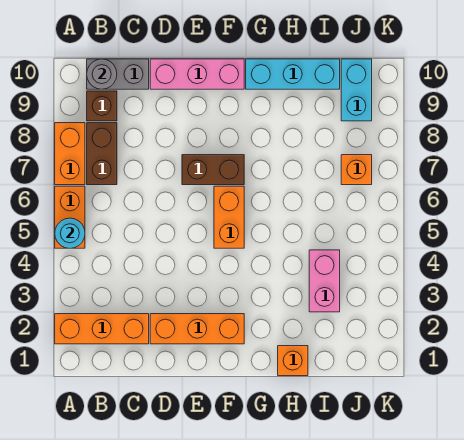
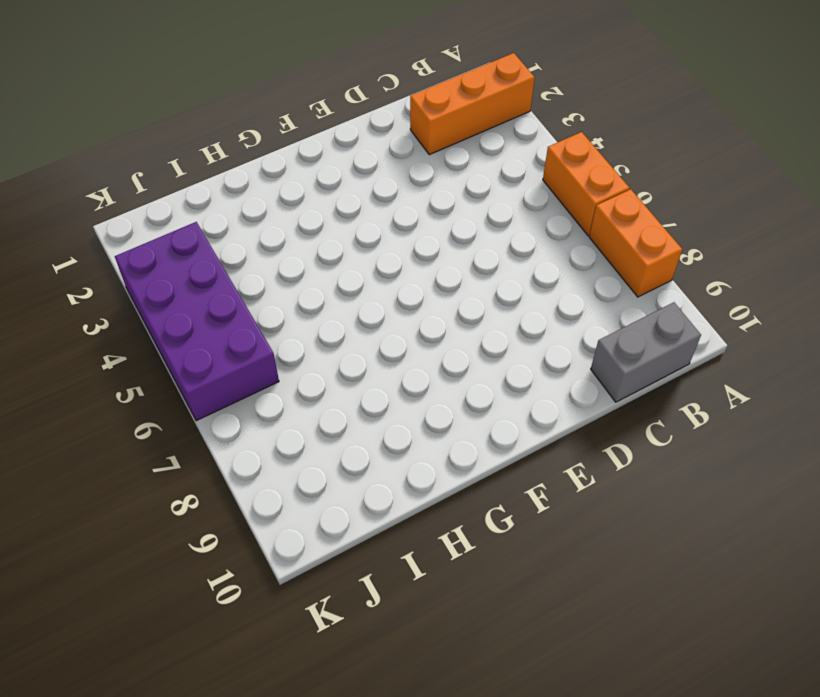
purple 2x4 brick [115,222,279,421] -> none
none -> brown 1x2 brick [87,123,117,185]
none -> brown 1x1 brick [87,91,117,121]
none -> orange 1x3 brick [150,314,244,344]

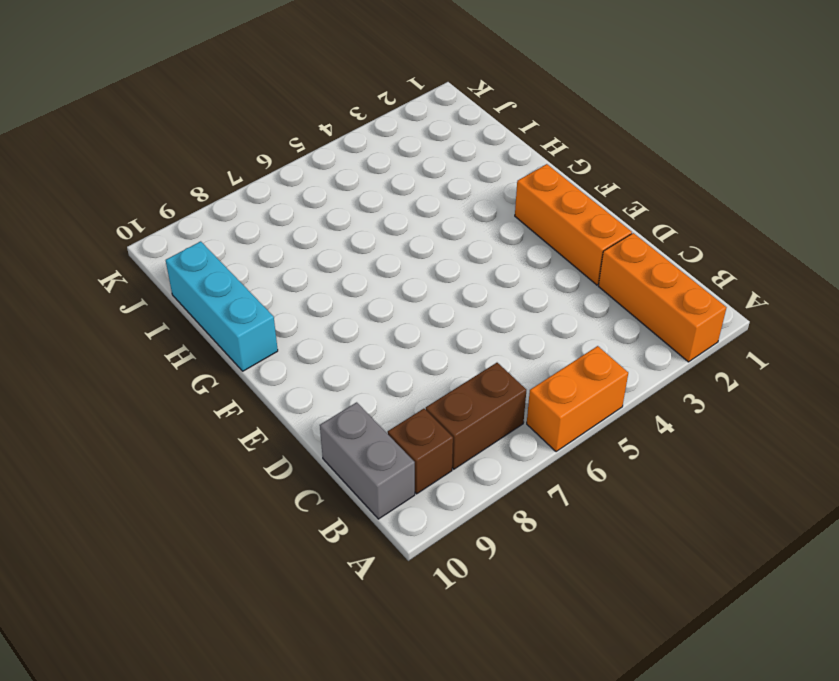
none -> orange 1x2 brick [55,123,85,185]
none -> pink 1x3 brick [150,59,244,89]
none -> brown 1x2 brick [182,155,244,185]

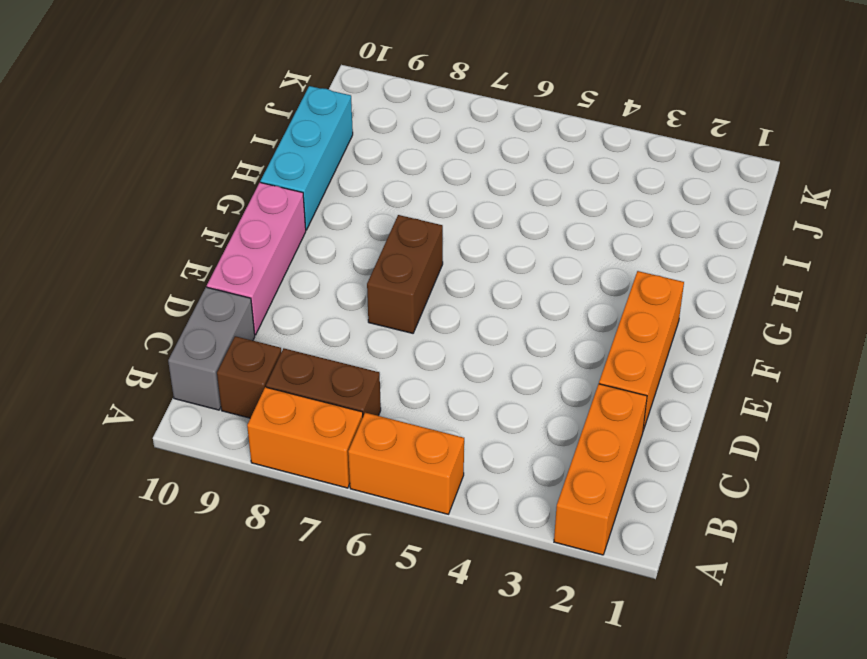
none -> orange 1x2 brick [214,186,244,248]
none -> orange 1x1 brick [278,346,308,376]
none -> pink 1x2 brick [309,250,340,312]

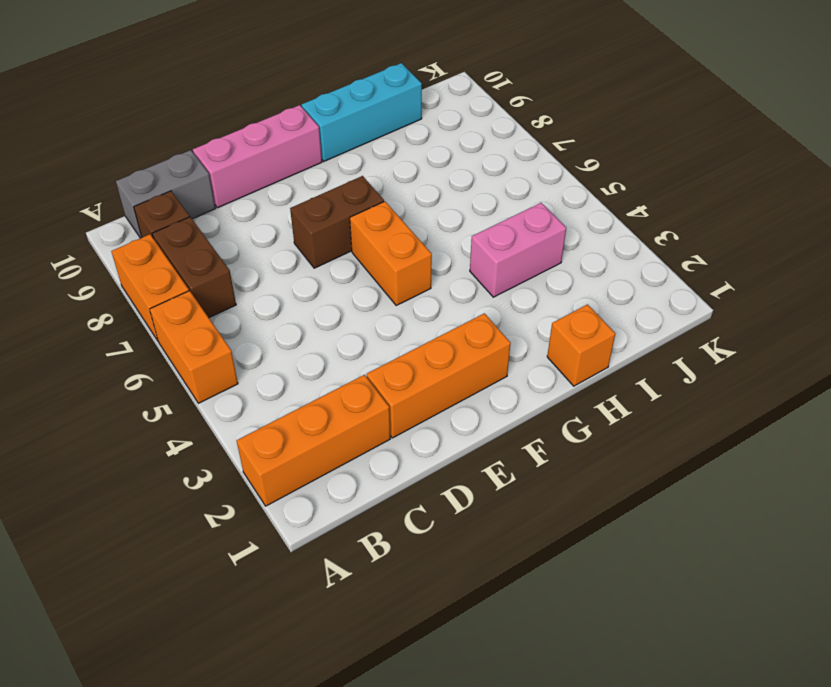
pink 1x2 brick [470,203,566,297] -> pink 1x2 brick turned to [309,250,340,312]
none -> orange 1x1 brick [341,155,372,185]
none -> cyan 1x2 brick [341,59,372,121]
none -> cyan 1x1 round brick [55,218,85,248]

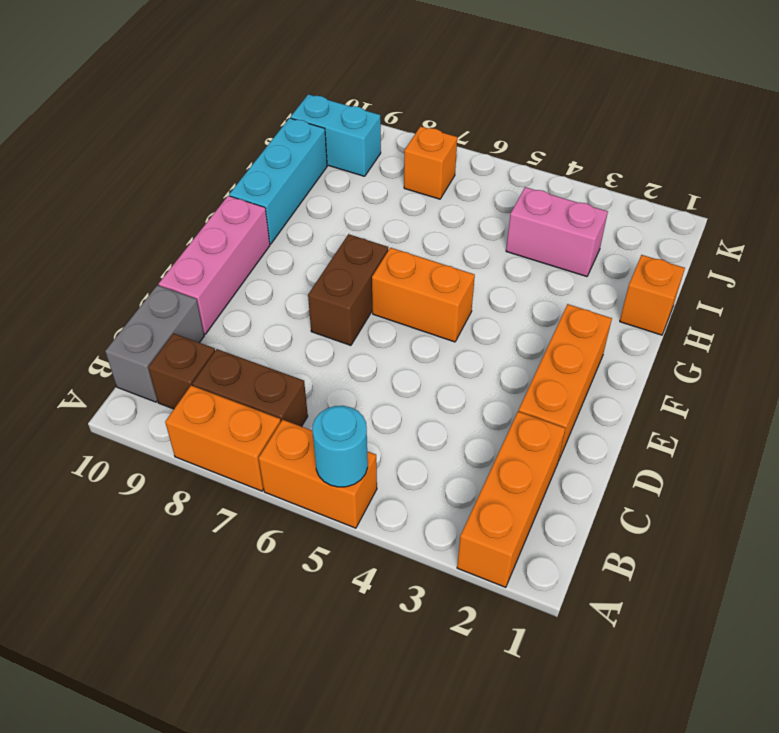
none -> grey 1x1 round brick [87,59,117,89]

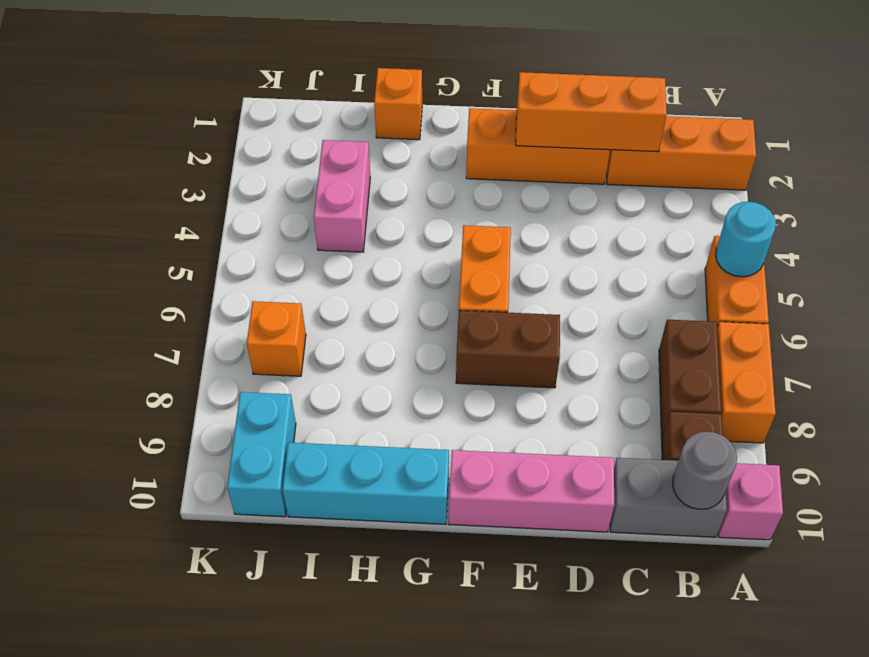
pink 1x1 brick [718,463,783,540] -> none
orange 1x3 brick [516,72,667,152] -> none

